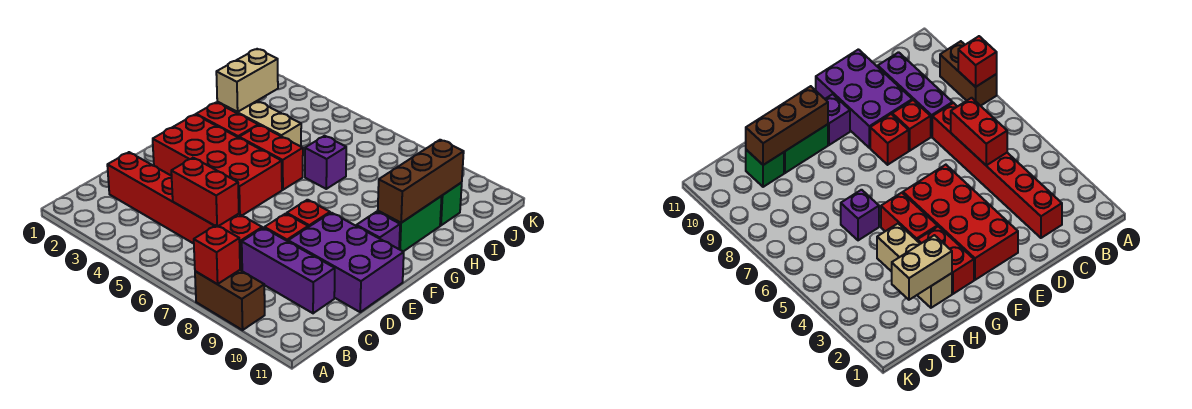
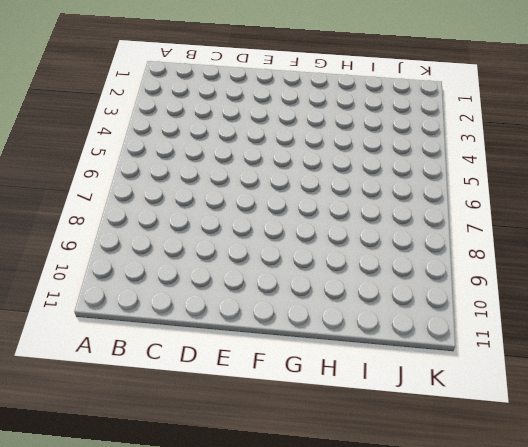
none -> brown 1x2 brick [195,270,265,330]
none -> red 1x6 brick [107,152,262,271]
none -> purple 1x3 brick [242,228,335,313]

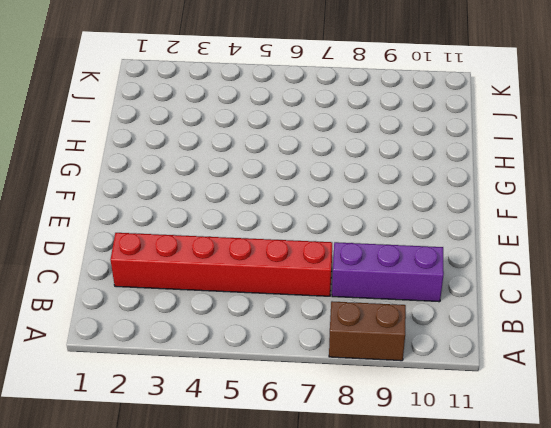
none -> red 1x1 brick [264,214,308,241]
none -> purple 2x3 brick [288,213,404,312]
none -> red 2x4 brick [153,115,282,215]

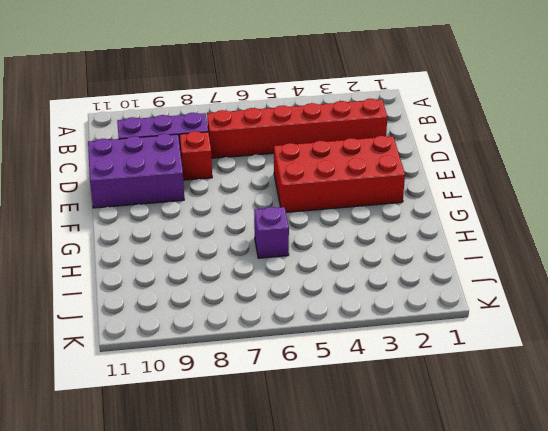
none -> brown 1x2 brick [195,270,265,330]
none -> red 1x1 brick [287,200,330,227]
none -> purple 1x1 brick [356,212,400,249]

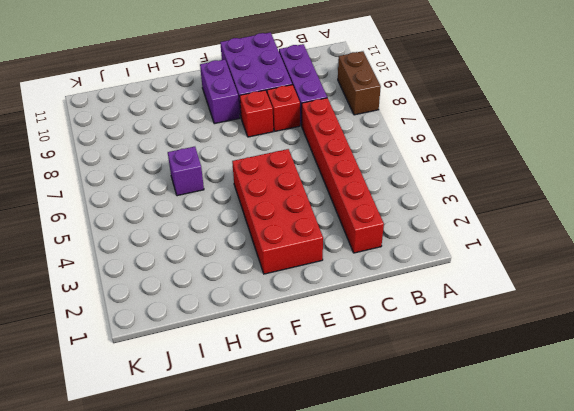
purple 1x2 brick [200,60,240,124] -> purple 1x1 brick [356,212,400,249]
none -> red 1x2 brick [196,102,258,138]
none -> red 1x2 brick [239,125,303,190]
none -> green 1x2 brick [378,196,442,252]

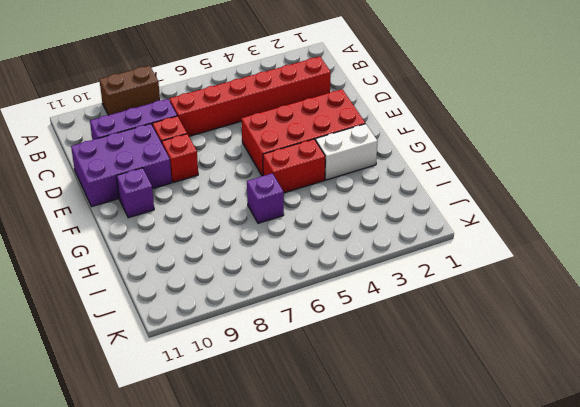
white 1x2 brick [316,124,378,180] -> red 1x2 brick [196,102,258,138]
none -> green 1x2 brick [378,196,442,252]
none -> tan 1x3 brick [217,101,301,147]
none -> green 1x1 brick [440,183,462,225]

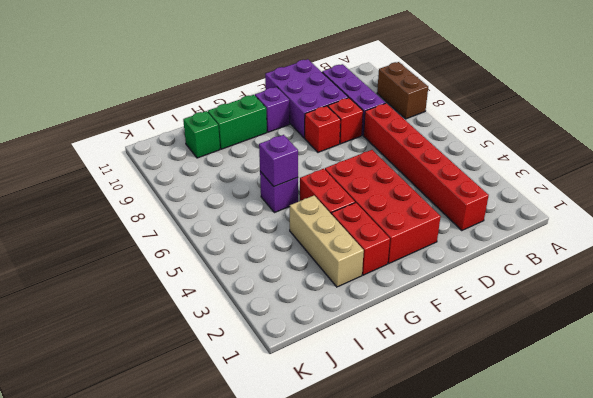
purple 1x1 brick [259,135,298,187] -> none
none -> red 1x1 brick [194,225,240,284]
none -> red 1x2 brick [171,158,239,226]
none -> brown 1x3 brick [378,140,464,223]

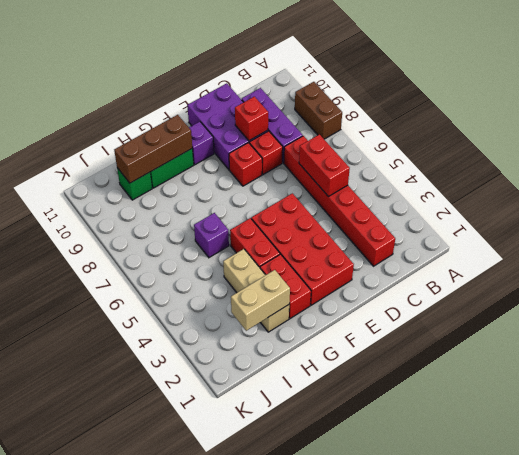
red 1x1 brick [235,97,268,141] -> red 1x1 brick moved to [194,225,240,284]

